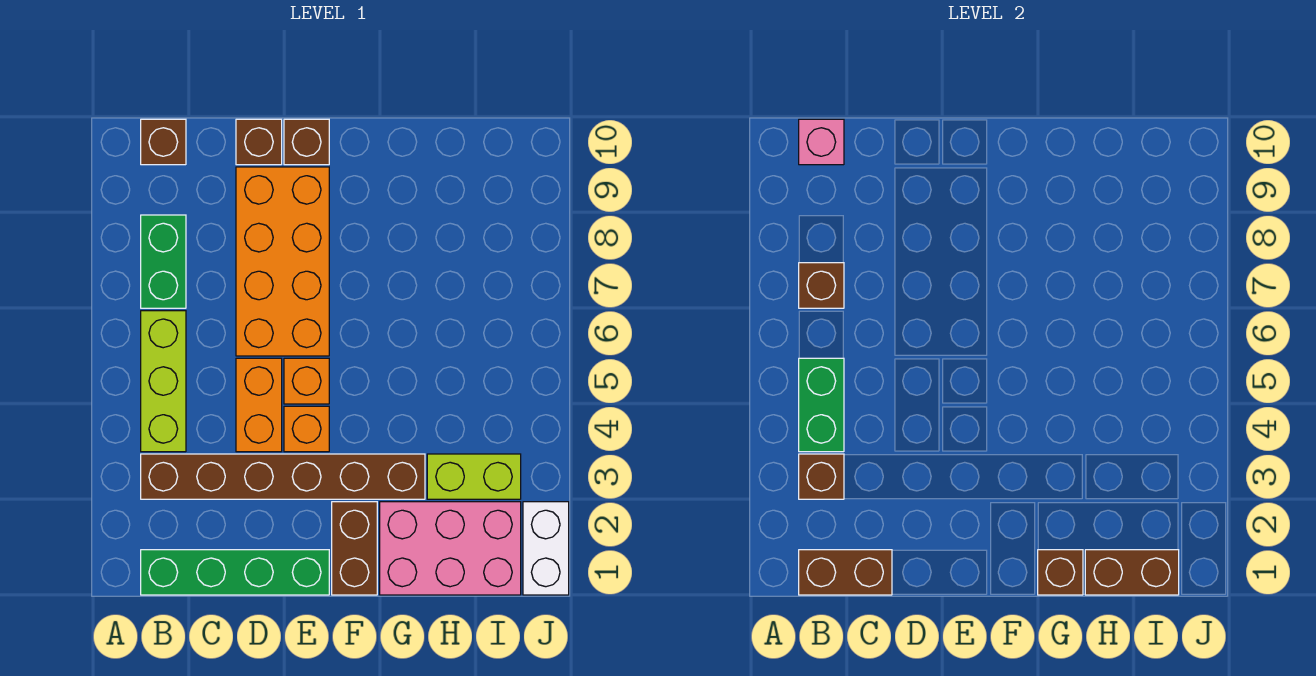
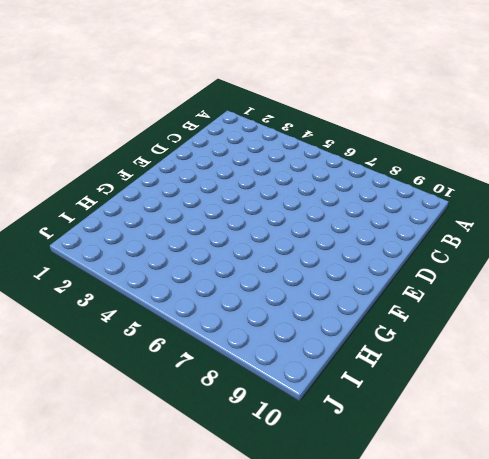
none -> green 1x4 brick [141,550,329,595]
none -> brown 1x6 brick [141,454,425,499]
none -> lime 1x3 brick [141,311,186,452]

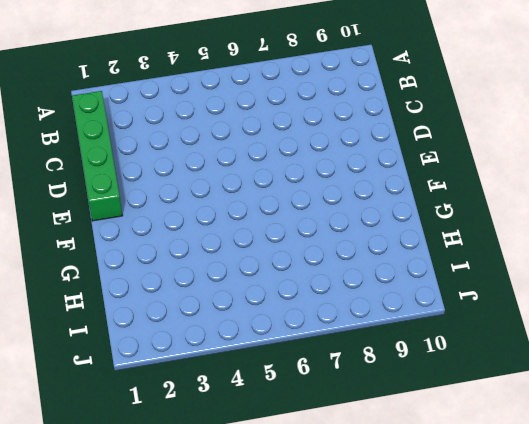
none -> brown 1x6 brick [141,454,425,499]
none -> lime 1x3 brick [141,311,186,452]
none -> green 1x2 brick [141,215,186,308]

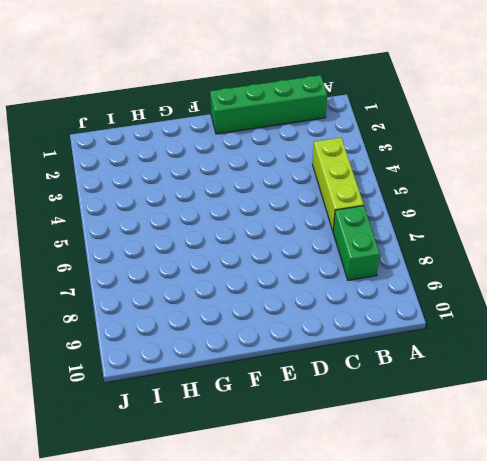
none -> brown 1x6 brick [141,454,425,499]
none -> brown 1x1 brick [141,119,186,165]
none -> orange 1x2 brick [236,358,282,452]

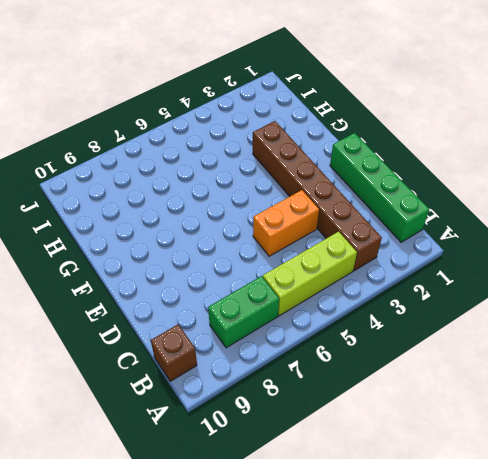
none -> orange 2x4 brick [236,167,329,356]
none -> brown 1x1 brick [236,119,282,165]
none -> orange 1x1 brick [284,406,329,452]

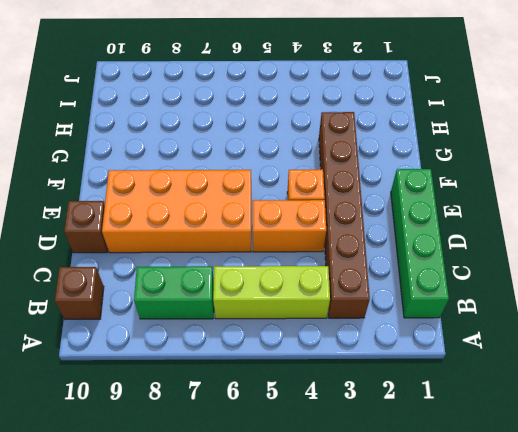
none -> orange 1x1 brick [284,358,329,404]
none -> brown 1x1 brick [284,119,329,165]
none -> brown 1x2 brick [332,502,377,595]

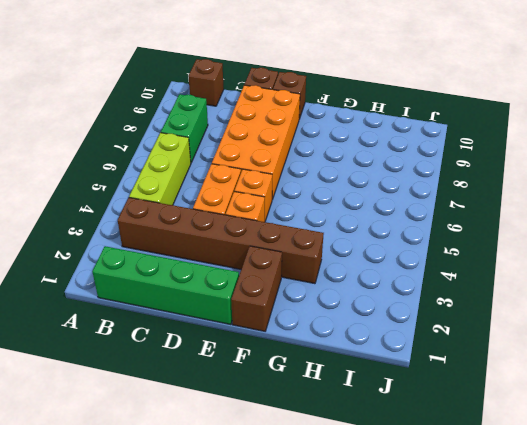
none -> pink 2x3 brick [380,502,521,595]
none -> lime 1x2 brick [427,454,521,499]
none -> white 1x2 brick [523,502,569,595]

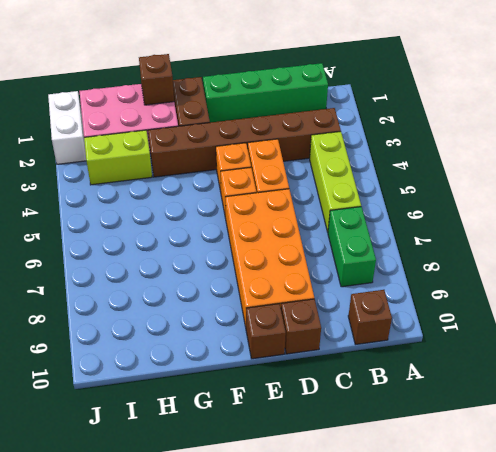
none -> brown 1x2 brick [799,550,892,595]
none -> brown 1x1 brick [799,454,844,499]
none -> green 1x2 brick [799,358,844,452]

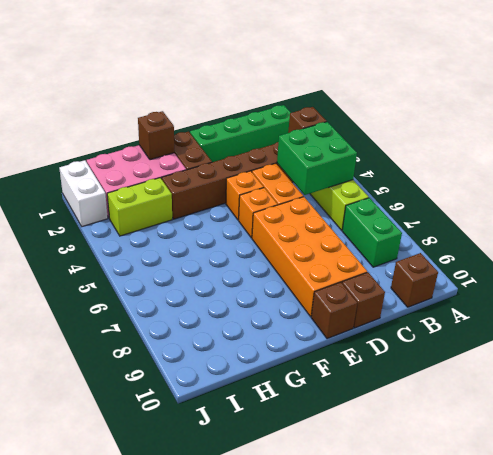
green 2x2 brick [277,122,357,195] -> green 1x2 brick [799,358,844,452]
none -> brown 1x2 brick [799,550,892,595]
none -> brown 1x1 brick [799,263,844,308]
none -> pink 1x1 brick [799,119,844,165]

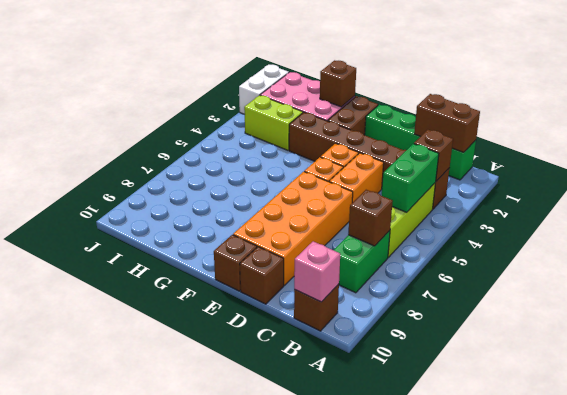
none -> brown 1x2 brick [1085,550,1179,595]

